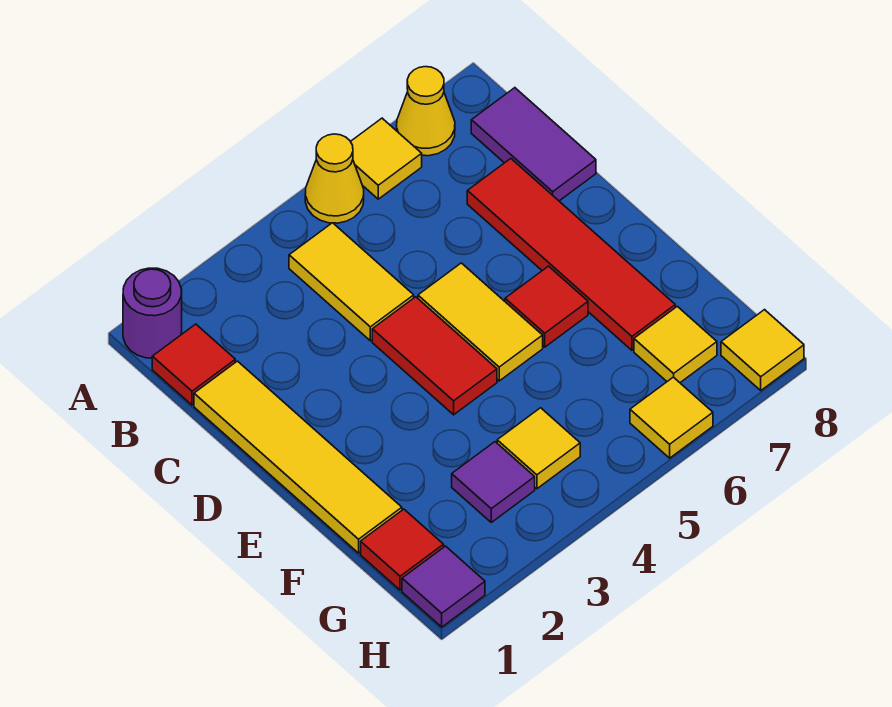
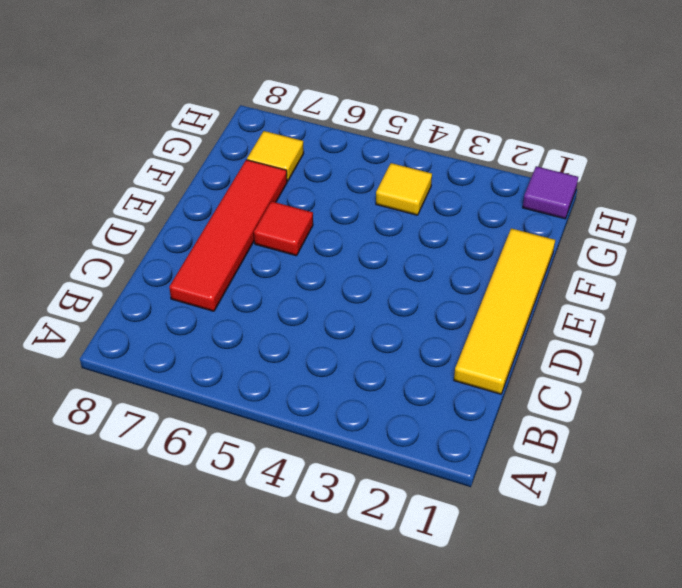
none -> purple 1x1 round brick [123,268,182,358]
none -> yellow 1x1 cone [305,134,364,223]
none -> yellow 1x1 tile [351,118,422,199]

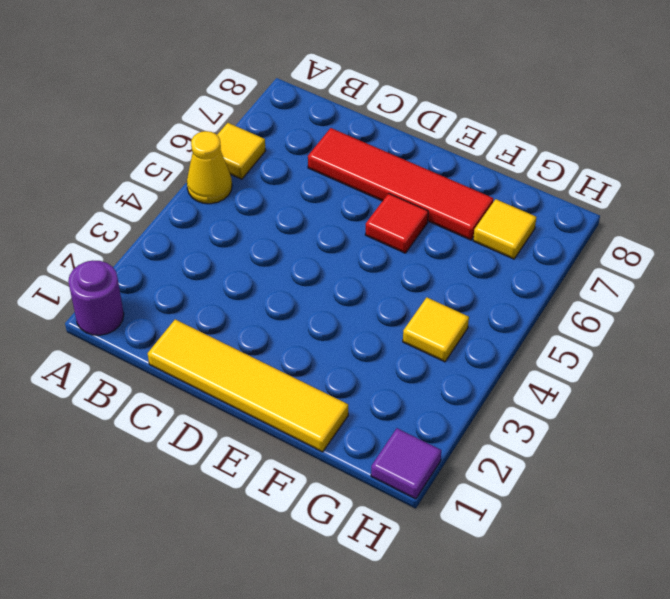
none -> yellow 1x1 cone [397,67,455,156]
none -> red 1x1 tile [152,324,235,405]
none -> yellow 1x2 tile [289,223,414,341]

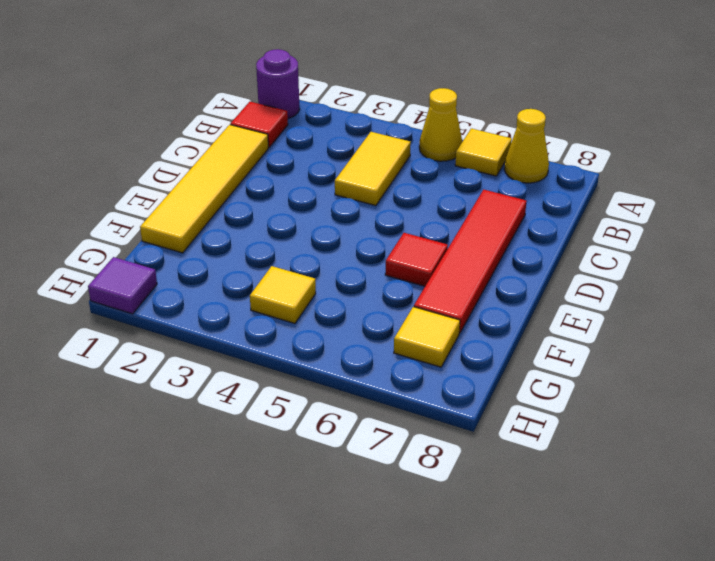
none -> purple 1x2 tile [471,88,596,201]
none -> red 1x2 tile [372,297,497,415]
none -> yellow 1x2 tile [418,263,543,381]

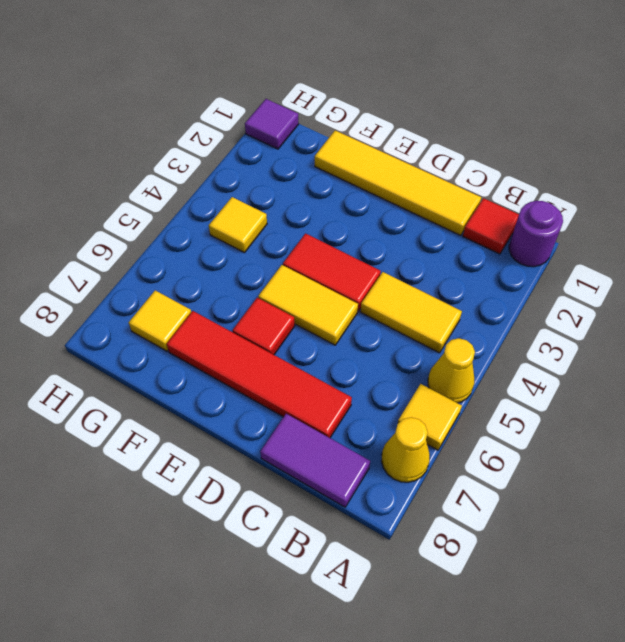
none -> red 1x1 tile [361,509,444,590]
none -> purple 1x1 tile [452,442,535,522]
none -> yellow 1x1 tile [630,377,713,458]

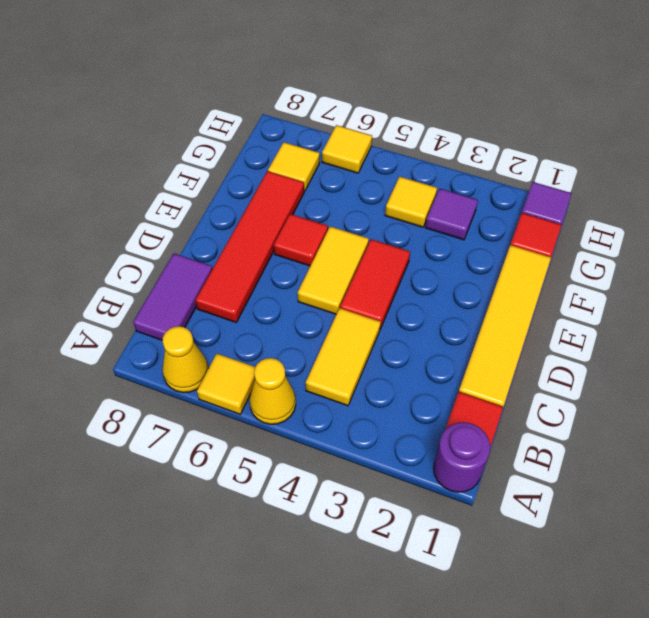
none -> yellow 1x1 tile [721,310,804,390]

